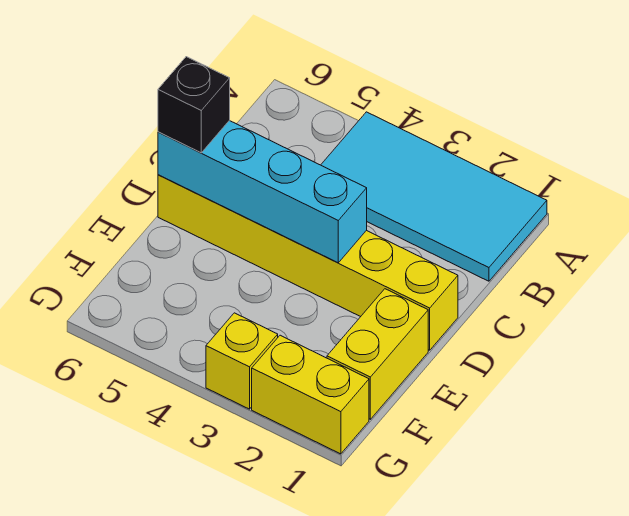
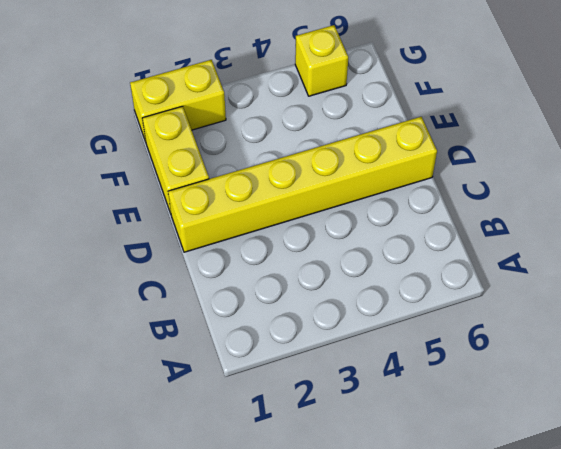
yellow 1x1 brick [295,25,348,96] -> yellow 1x1 brick moved to [206,313,278,409]
none -> cyan 2x4 tile [321,112,547,281]
none -> cyan 1x4 brick [158,121,367,263]

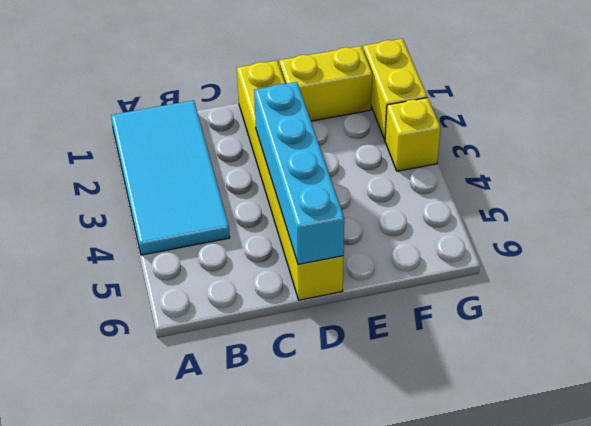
none -> black 1x1 brick [158,57,230,153]

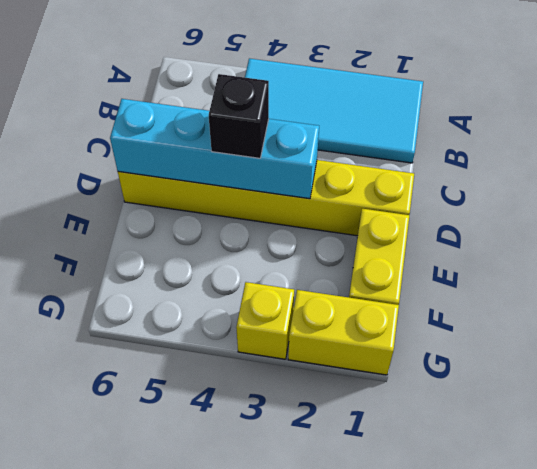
black 1x1 brick [209,74,269,158] -> black 1x1 brick moved to [158,57,230,153]

